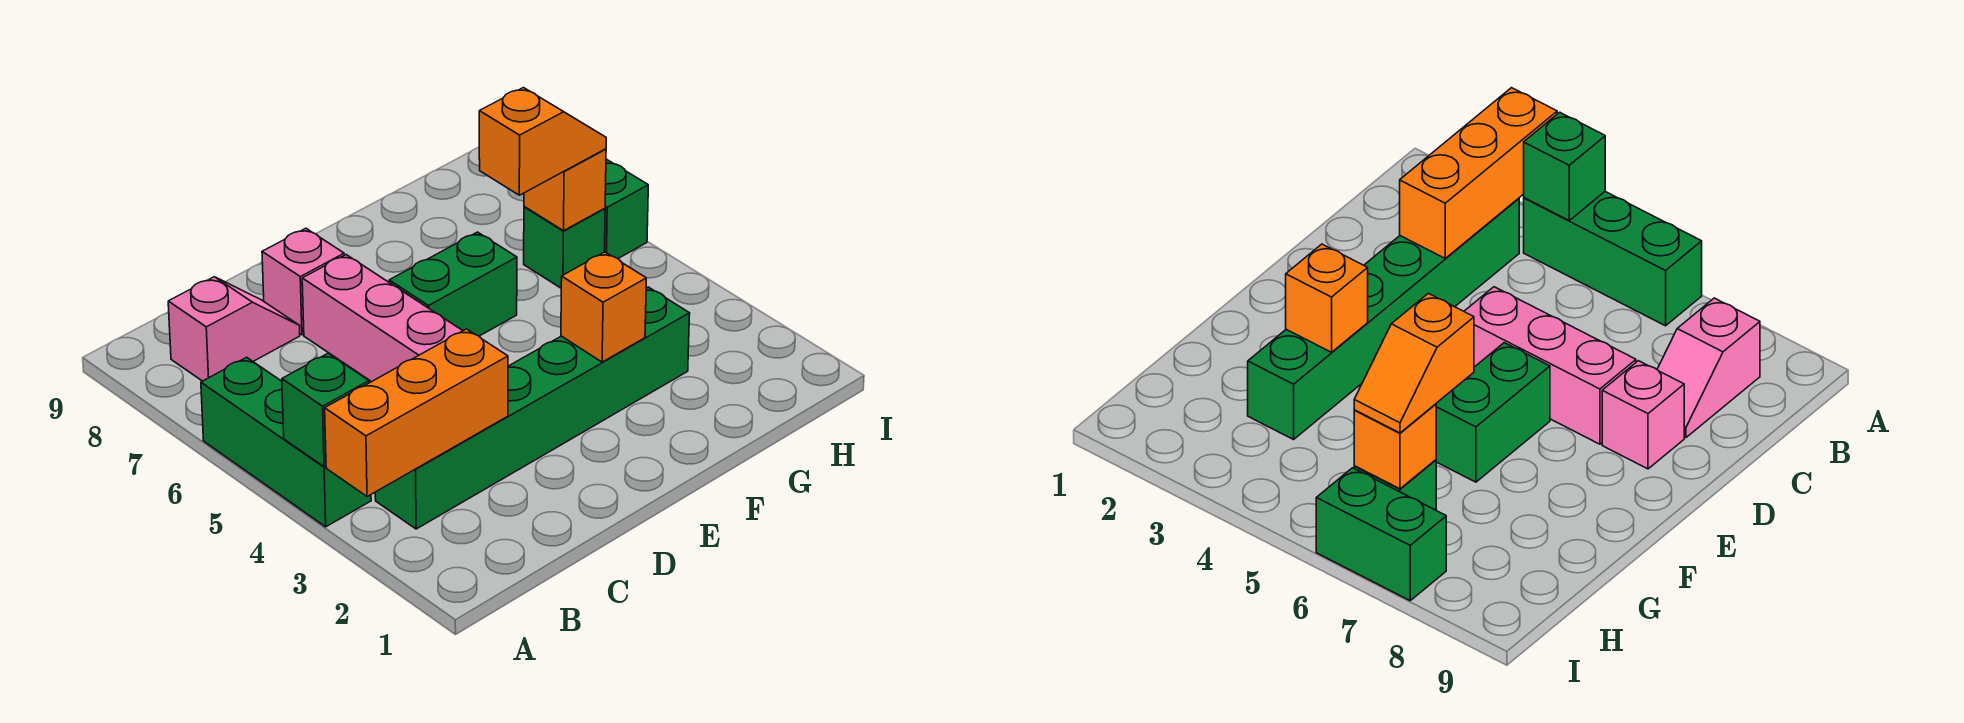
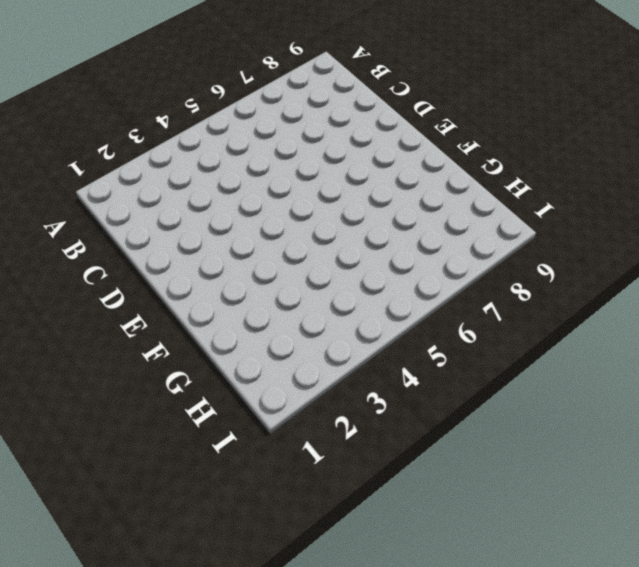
none -> green 1x3 brick [201,357,371,527]
none -> green 1x6 brick [375,287,690,529]
none -> pink 1x2 slope [168,277,300,381]

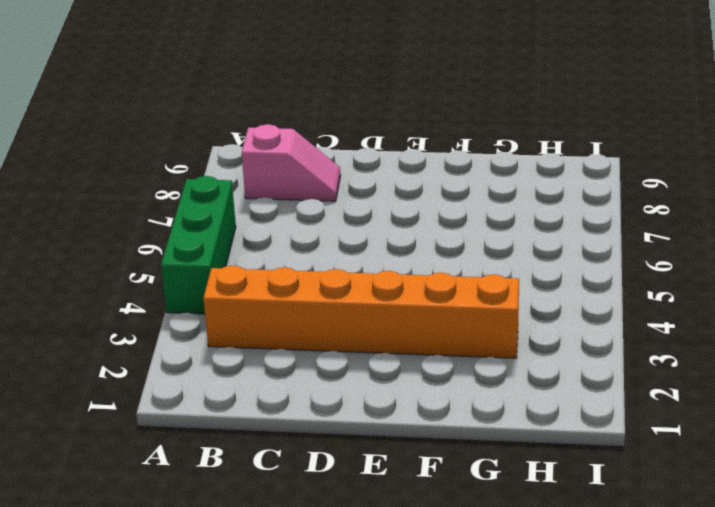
orange 1x6 brick [203,266,519,358] -> green 1x6 brick [375,287,690,529]
none -> pink 1x3 brick [302,255,463,382]
none -> pink 1x1 brick [262,228,344,335]
none -> green 1x2 brick [389,232,517,336]

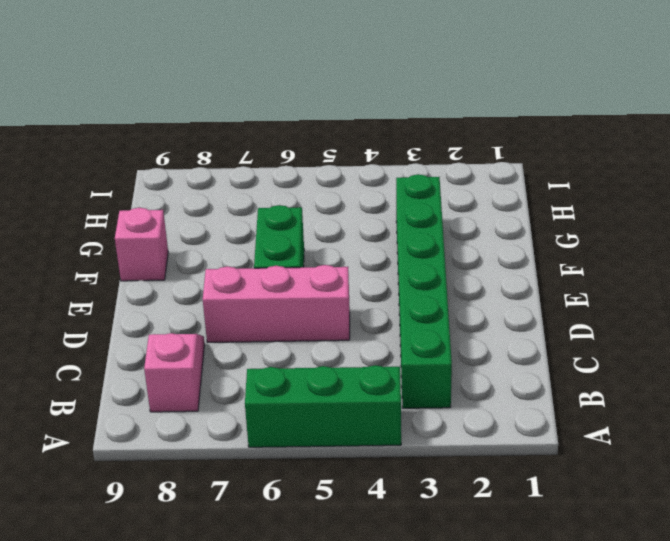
pink 1x1 brick [115,208,168,281] -> pink 1x1 brick moved to [262,228,344,335]
none -> green 1x1 brick [524,207,605,288]
none -> green 1x2 brick [604,159,648,258]
none -> orange 1x3 brick [325,329,508,496]

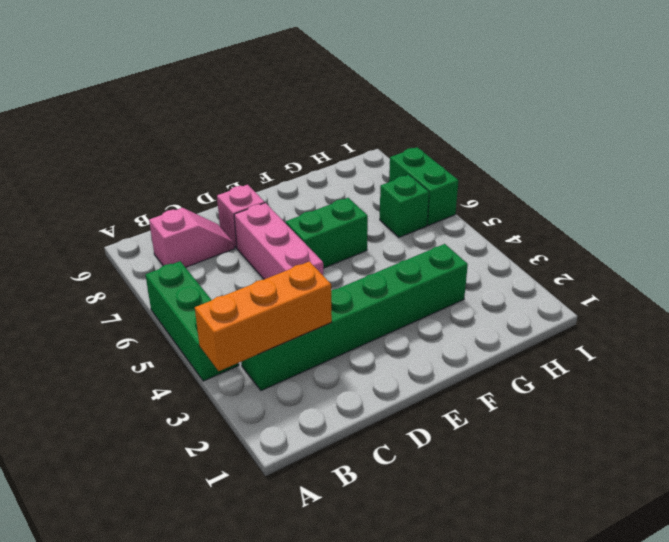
none -> green 1x1 brick [282,353,369,467]
none -> orange 1x1 brick [561,252,646,362]
none -> orange 1x1 brick [524,149,606,231]

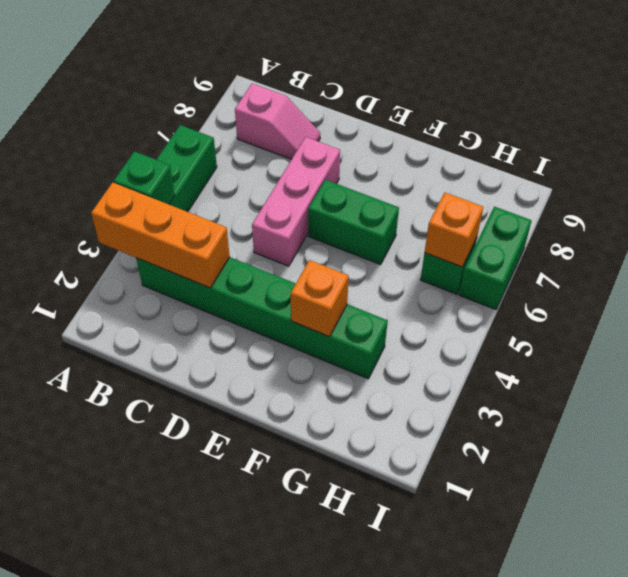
none -> pink 1x1 brick [262,228,344,335]
none -> orange 1x2 slope [479,88,606,195]

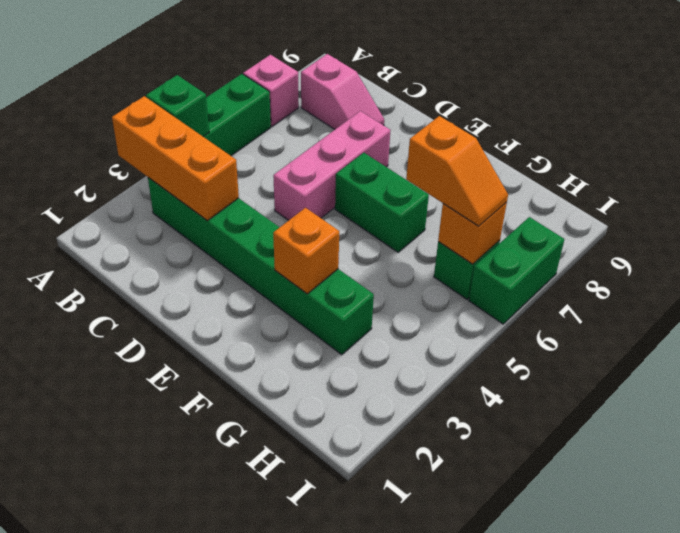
pink 1x1 brick [243,55,299,127] -> pink 1x1 brick moved to [262,228,344,335]

